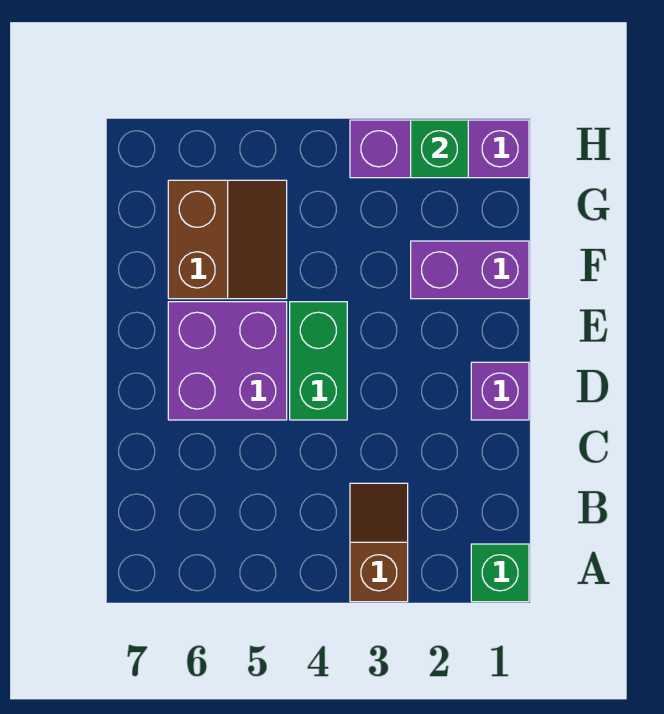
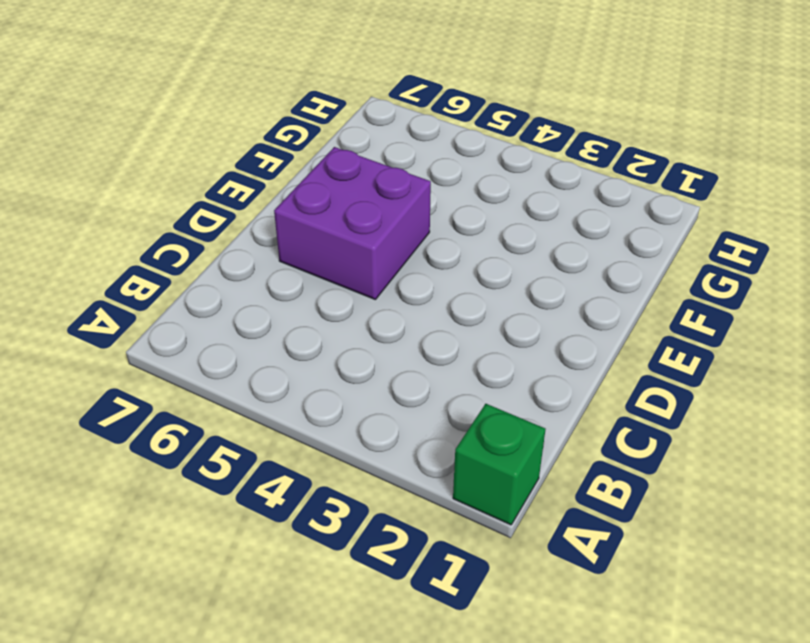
none -> brown 1x2 slope [350,483,408,602]
none -> purple 1x1 brick [471,362,529,420]

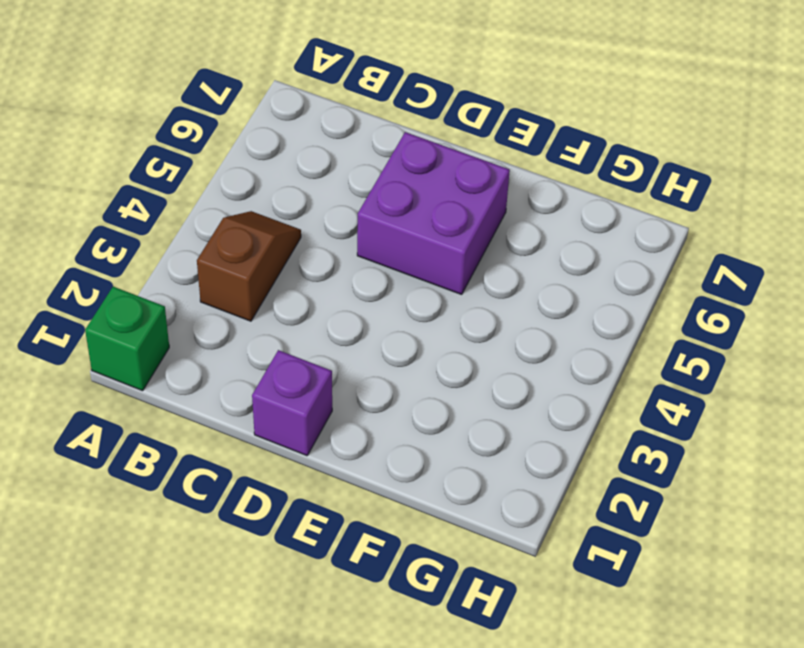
brown 1x2 slope [197,211,301,321] -> brown 1x2 slope turned to [350,483,408,602]
none -> green 1x2 brick [290,302,347,420]
none -> purple 1x2 brick [411,241,529,299]

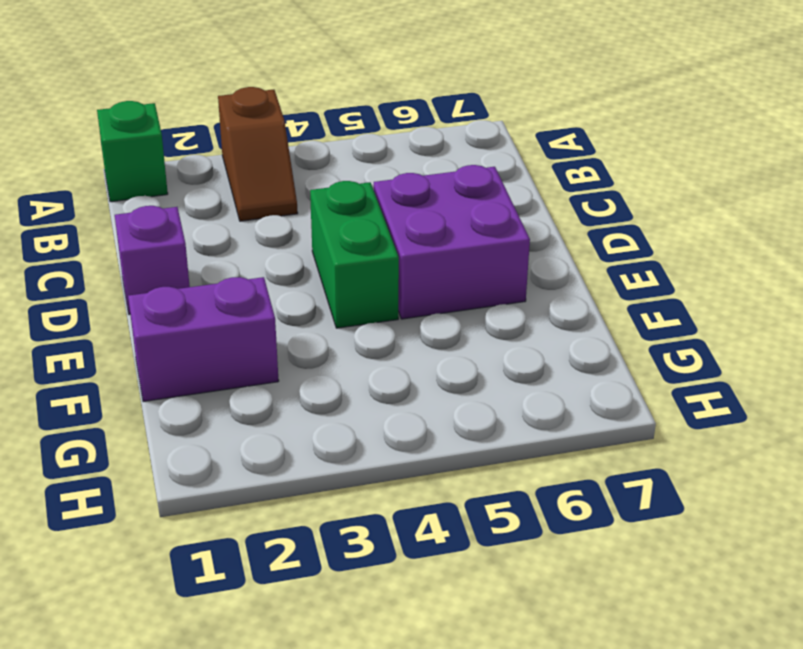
none -> brown 2x2 slope [168,180,287,299]
none -> purple 1x3 brick [350,120,529,178]

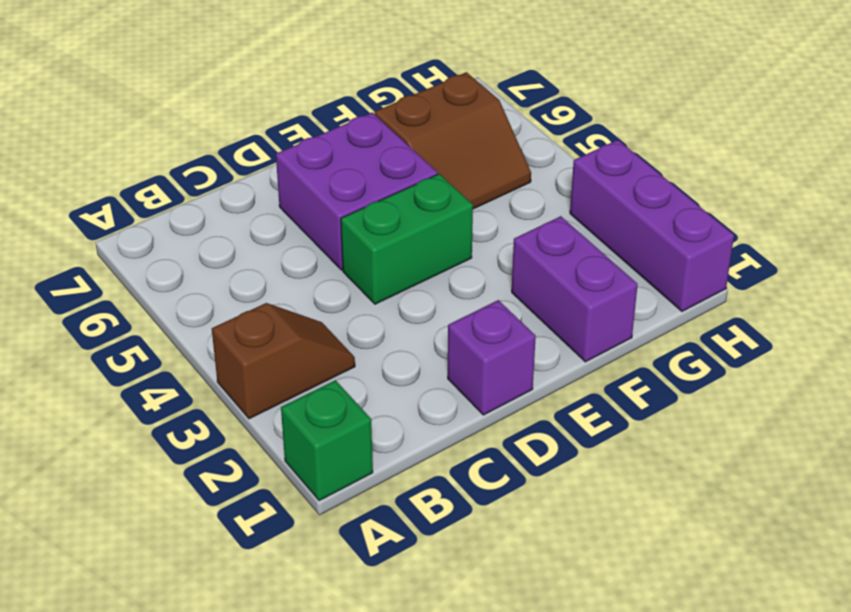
none -> green 1x1 brick [411,120,468,178]

